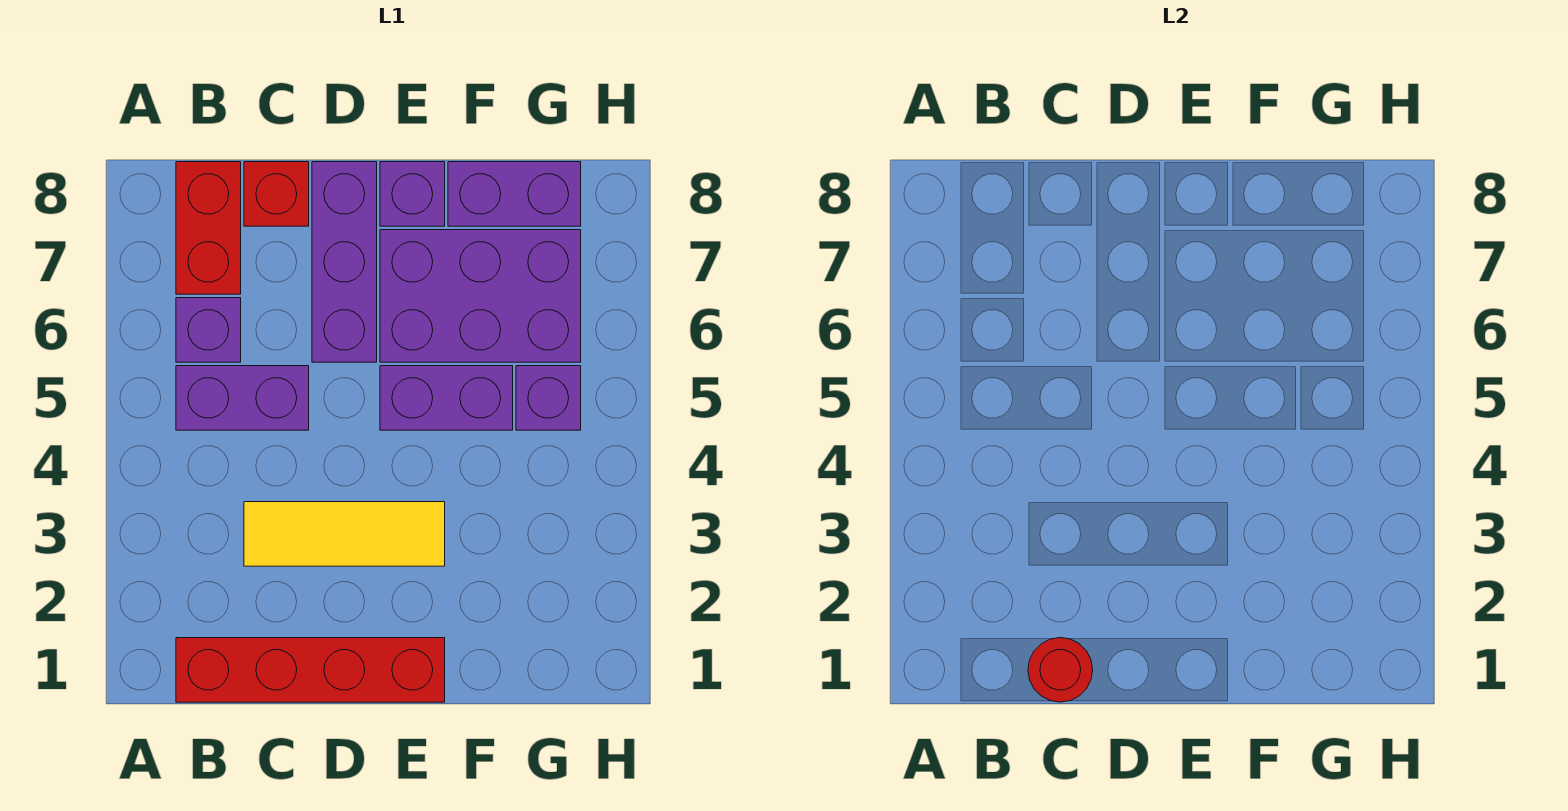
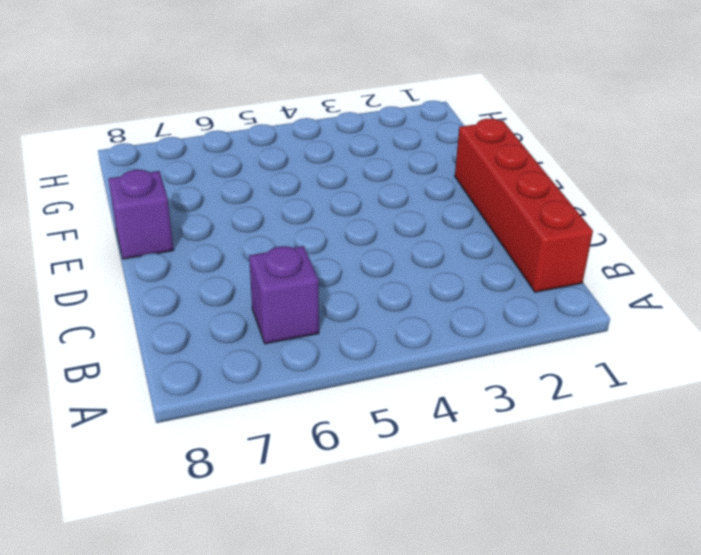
none -> purple 1x2 brick [176,366,309,430]
none -> red 1x2 brick [176,162,241,294]
none -> yellow 1x3 tile [244,502,445,566]

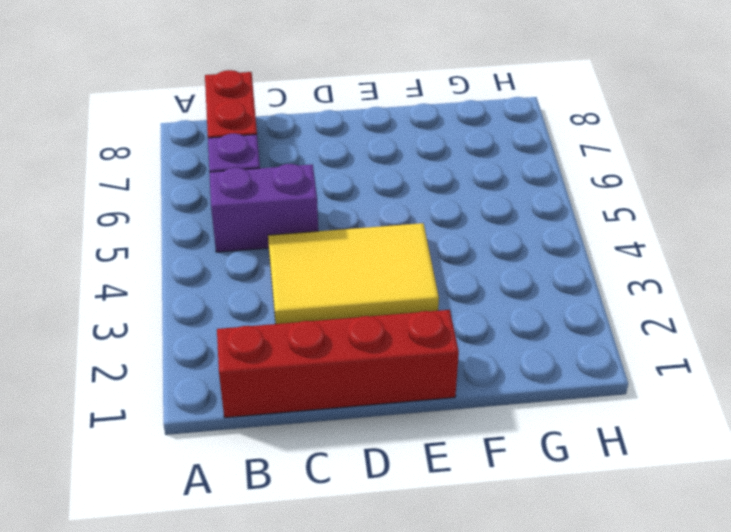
yellow 2x3 tile [268,223,439,324] -> yellow 1x3 tile [244,502,445,566]
none -> red 1x1 brick [244,162,309,226]
none -> purple 1x3 brick [312,162,377,362]
none -> purple 1x2 brick [380,366,513,430]

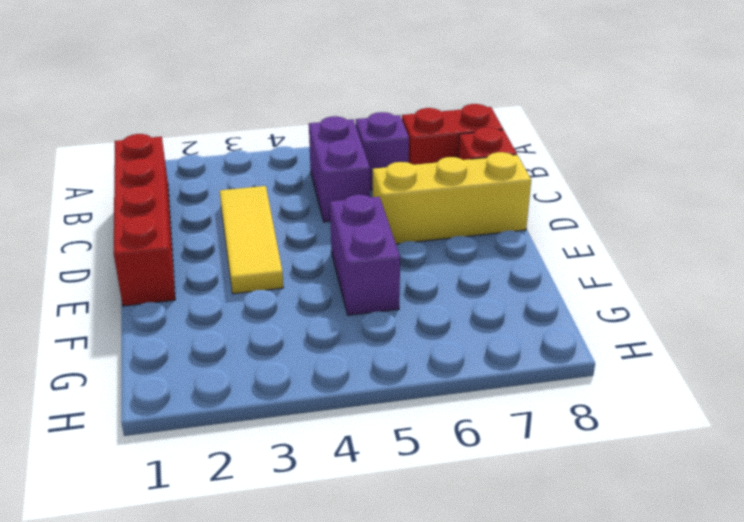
yellow 1x3 brick [373,152,531,244] -> purple 1x3 brick [312,162,377,362]
none -> purple 2x3 brick [380,230,581,362]
none -> purple 1x1 brick [380,162,445,226]
none -> purple 1x2 brick [448,162,581,226]

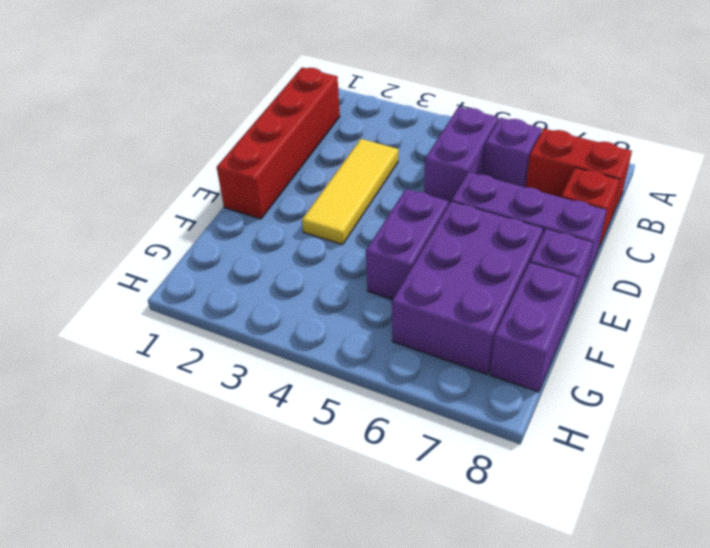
none -> purple 1x1 brick [516,366,581,430]
none -> red 1x1 round brick [1028,638,1093,702]

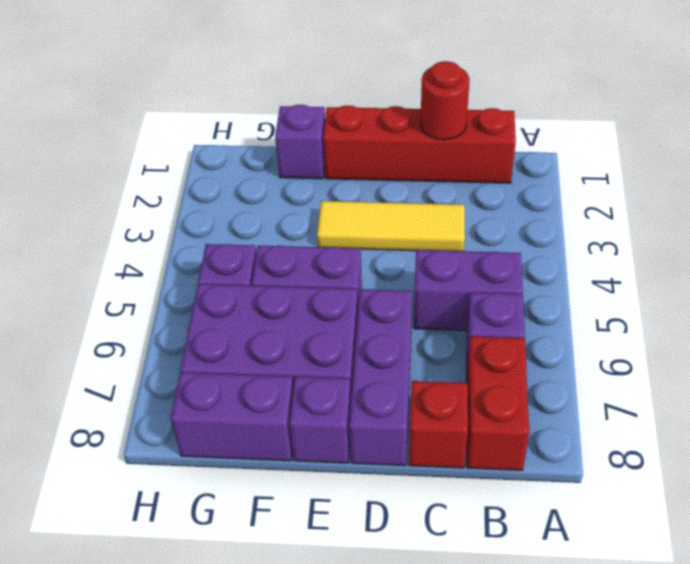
purple 1x1 brick [275,105,325,179] -> none

